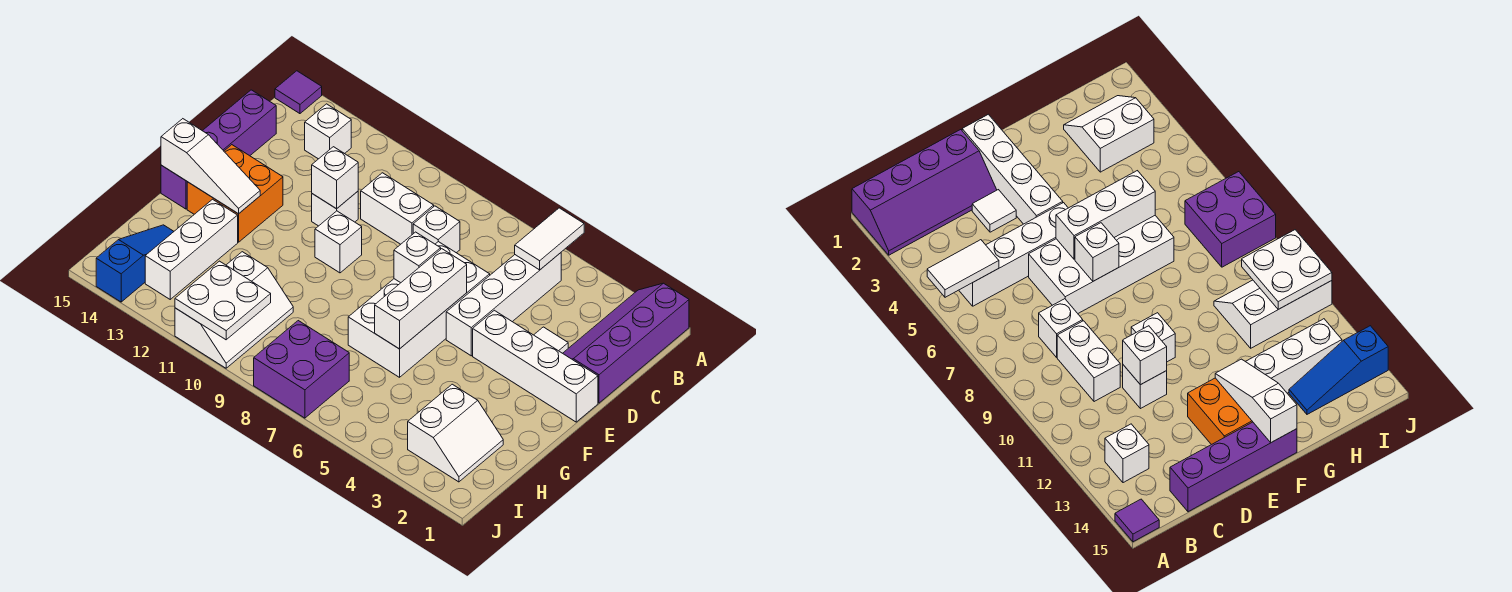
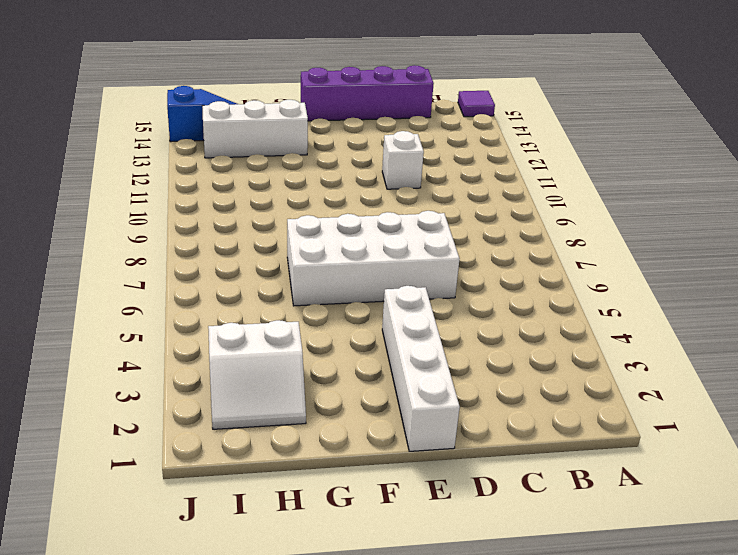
none -> purple 2x4 slope [563,283,689,403]
none -> white 1x4 brick [446,253,561,356]
none -> white 1x1 brick [305,104,351,159]

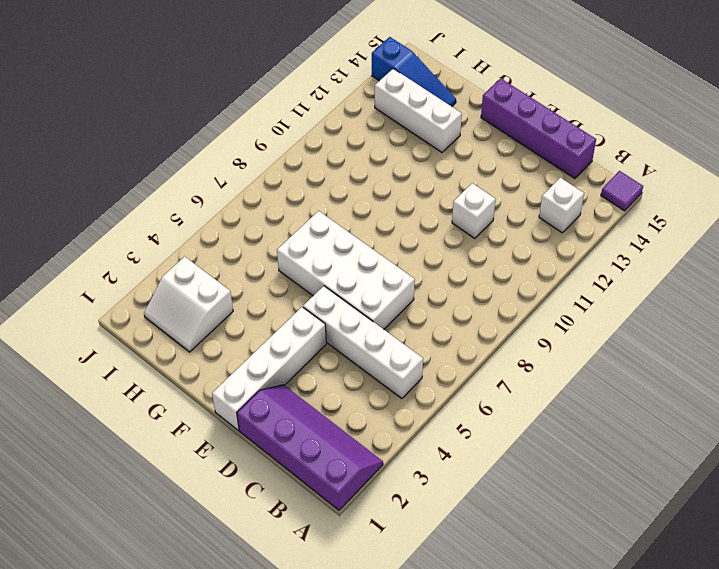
none -> white 1x1 brick [413,206,460,253]
none -> white 1x2 brick [361,173,434,244]
none -> white 1x1 tile [534,327,568,353]

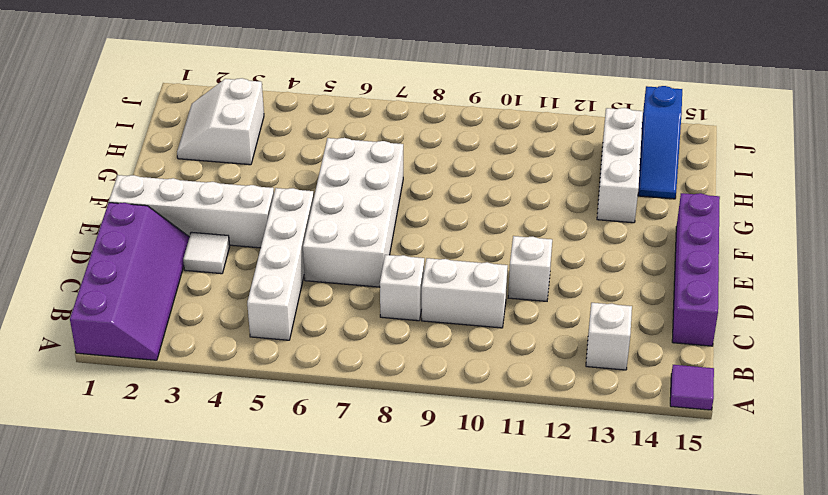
none -> white 1x1 brick [315,211,362,273]
none -> orange 2x2 brick [187,145,283,242]
none -> white 2x3 slope [175,252,293,368]

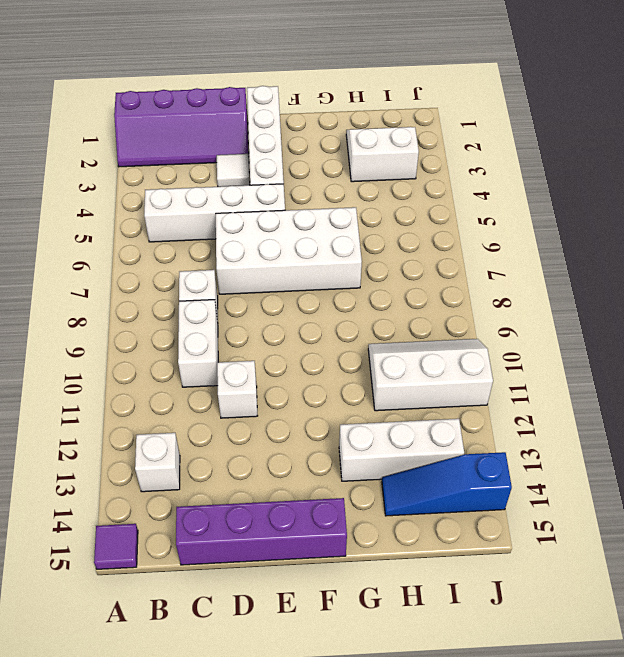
none -> white 1x1 brick [315,211,362,273]
none -> orange 2x2 brick [187,145,283,242]
none -> purple 2x2 brick [254,321,349,418]

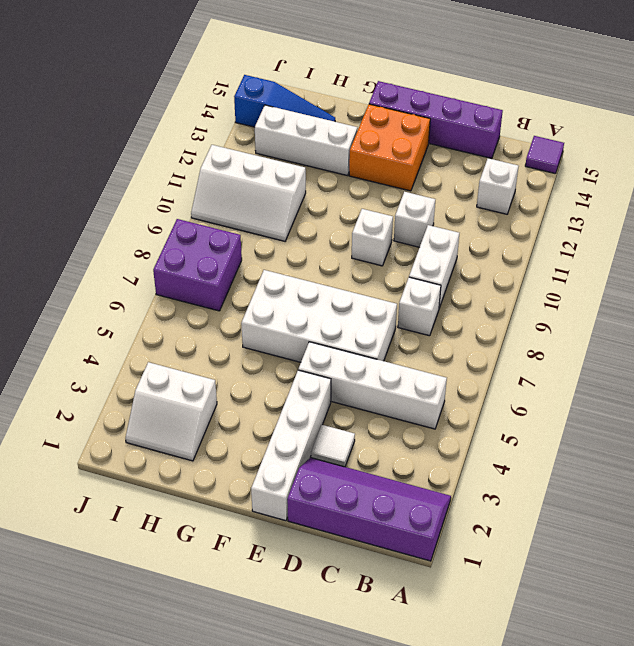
none -> white 1x2 tile [515,208,584,270]
none -> white 1x1 brick [312,147,358,209]
none -> white 1x3 brick [375,249,467,349]

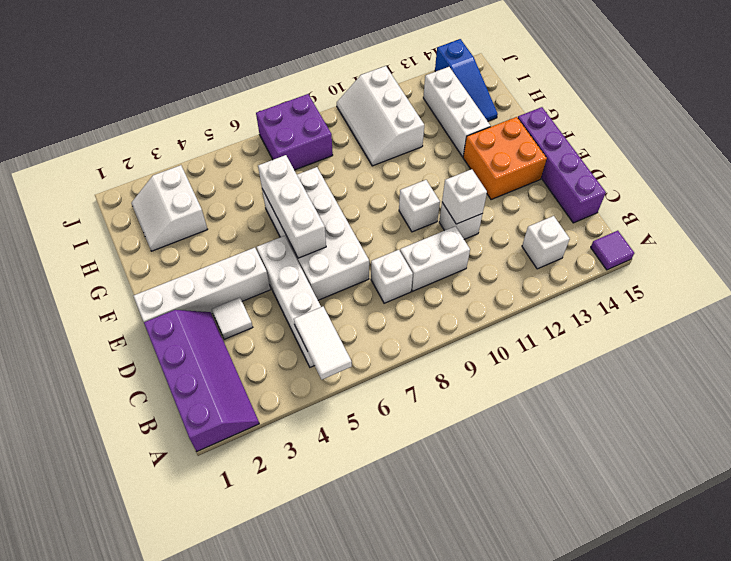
none -> white 1x1 brick [394,232,441,283]
none -> white 1x3 slope [161,119,260,214]
none -> white 2x2 plate [175,261,271,340]

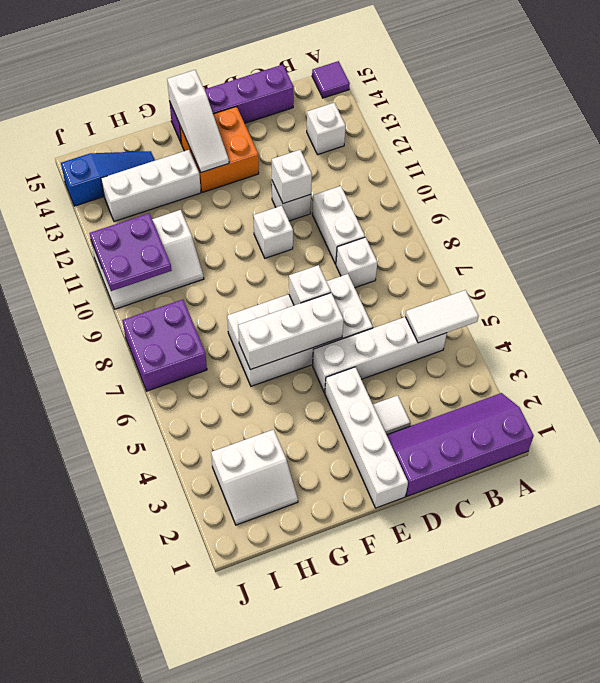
purple 2x2 plate [90,213,172,291] -> white 2x2 plate [175,261,271,340]

